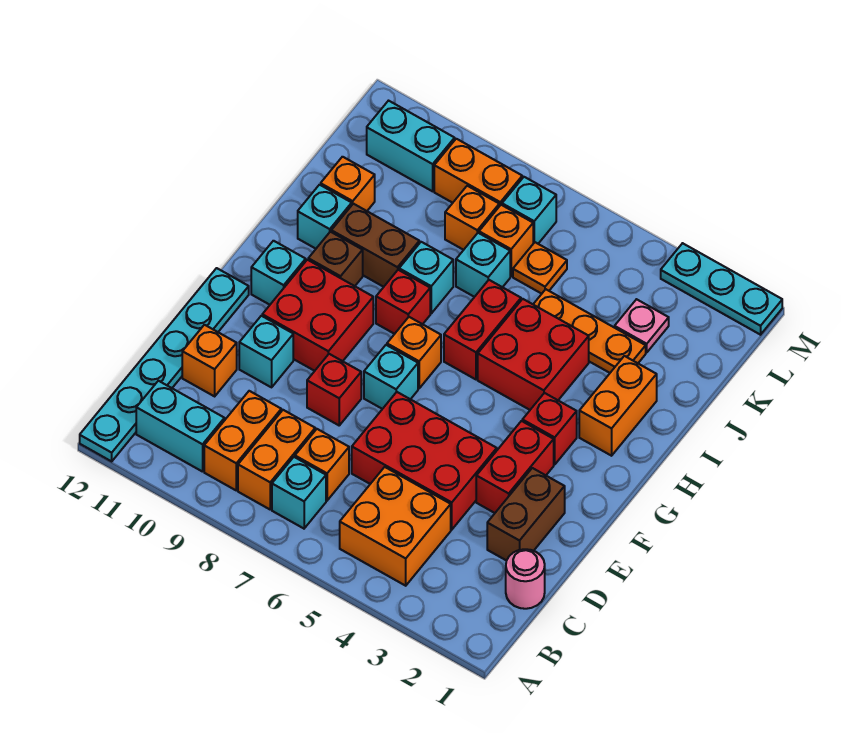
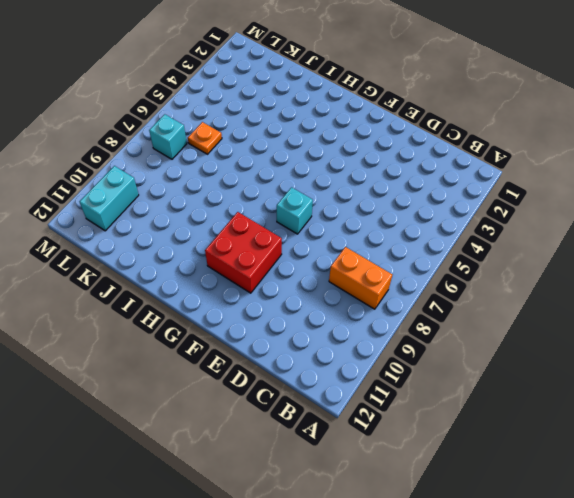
none -> cyan 1x6 plate [80,268,249,461]
none -> orange 2x2 brick [340,467,451,586]
none -> cyan 1x1 brick [272,457,326,528]
none -> orange 1x2 brick [204,391,281,490]

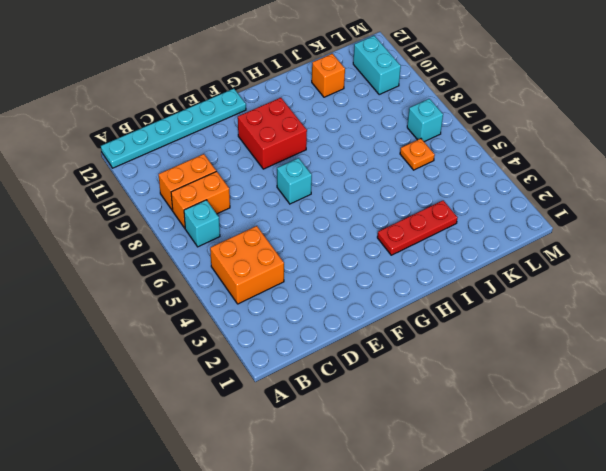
red 1x3 plate [377,200,458,255] -> orange 1x3 plate [533,289,646,373]
none -> cyan 1x2 brick [136,381,224,472]
none -> pink 1x1 round brick [506,549,545,609]
none -> orange 1x1 brick [295,429,349,500]
none -> brown 1x2 brick [487,468,565,561]

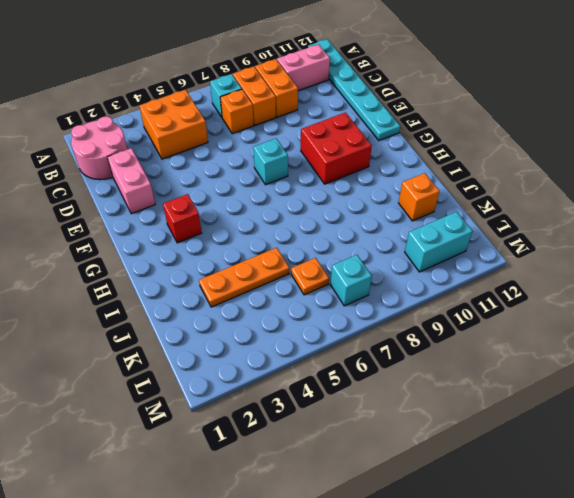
pink 2x2 round brick [71,116,127,180] -> pink 1x1 round brick [506,549,545,609]
pink 1x2 brick [277,44,330,91] -> cyan 1x2 brick [136,381,224,472]
pink 1x2 brick [107,148,155,214] -> brown 1x2 brick [487,468,565,561]
none -> red 2x3 brick [352,392,497,530]
none -> orange 1x1 brick [182,325,237,396]
none -> red 1x2 brick [476,421,554,513]
none -> red 1x1 brick [307,354,361,425]

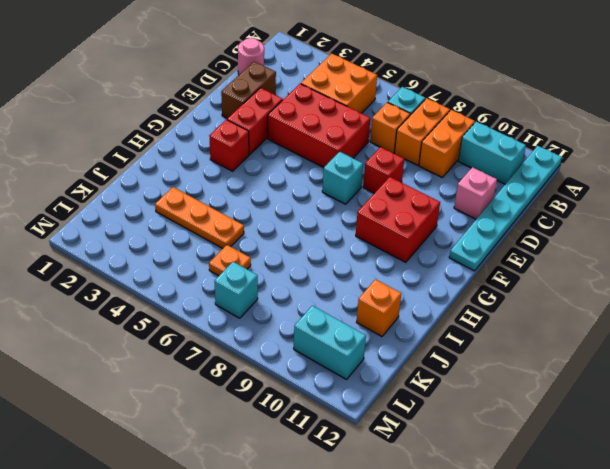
pink 1x1 brick [454,167,497,219] -> orange 1x1 brick [182,325,237,396]
none -> cyan 1x1 brick [239,316,293,387]
none -> orange 1x1 brick [387,317,441,388]
none -> cyan 1x1 brick [251,241,306,305]
none -> orange 1x2 brick [579,356,657,456]

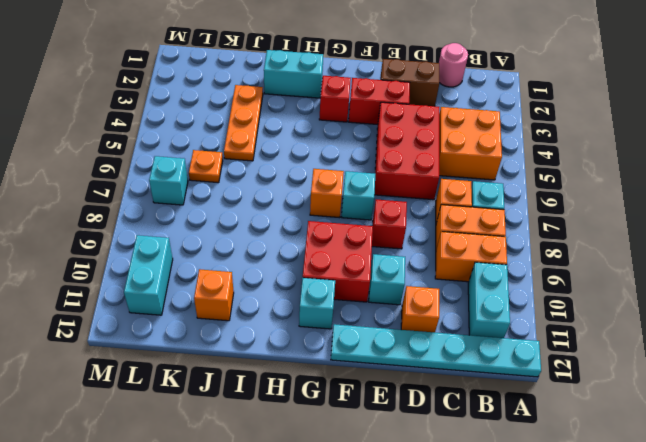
cyan 1x2 brick [264,50,323,98] -> orange 1x2 brick [579,356,657,456]
none -> red 2x2 brick [478,299,589,410]
none -> red 1x2 brick [444,280,521,379]
none -> red 1x1 brick [376,270,430,334]
none -> brown 1x1 brick [308,232,363,286]

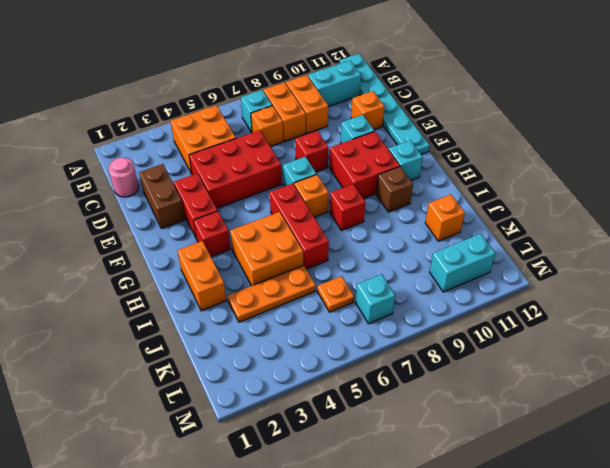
red 1x3 brick [270,184,329,269] -> red 1x2 brick [444,280,521,379]
orange 2x2 brick [230,212,303,286] -> red 2x2 brick [478,299,589,410]
none -> cyan 1x1 brick [399,242,453,313]
none -> brown 1x2 brick [331,204,419,287]
none -> cyan 1x1 brick [298,185,352,249]
none -> cyan 1x1 brick [456,233,510,297]

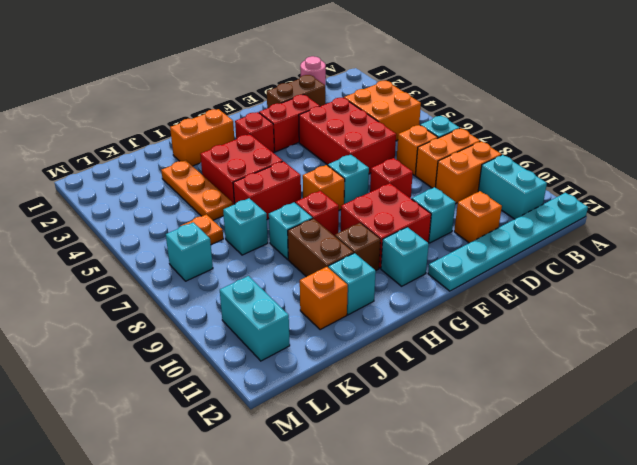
none -> pink 1x1 plate [615,299,669,352]
none -> orange 1x1 brick [479,205,533,276]
none -> orange 1x1 brick [445,186,499,250]
none -> orange 1x2 brick [434,139,522,206]

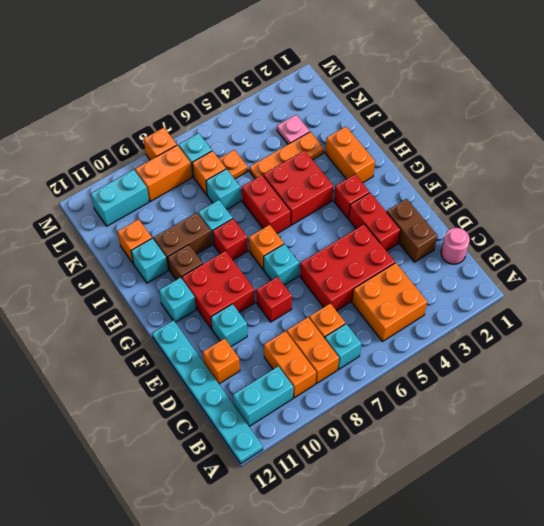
orange 1x1 brick [144,128,177,160] -> orange 1x1 brick moved to [445,186,499,250]
none -> cyan 1x3 plate [661,243,782,335]

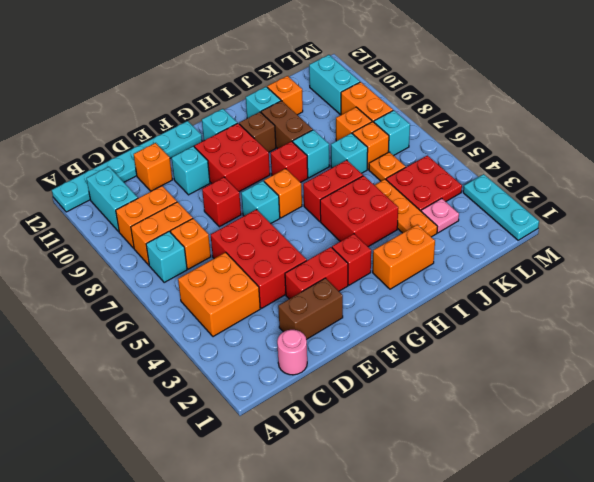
red 2x2 plate [386,155,462,211] -> none

